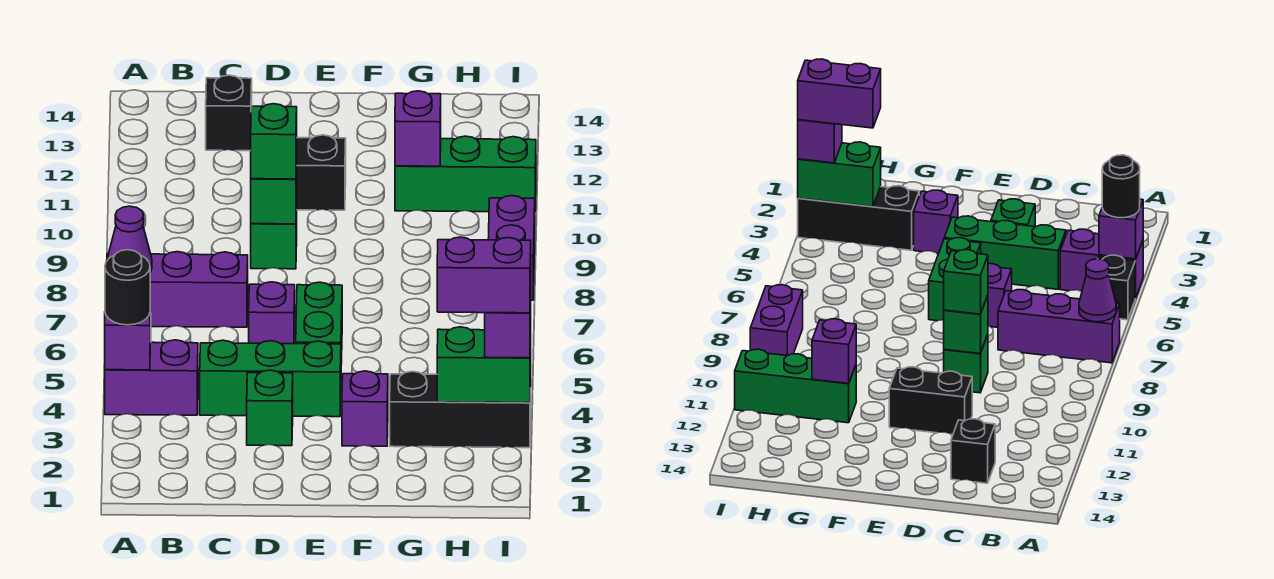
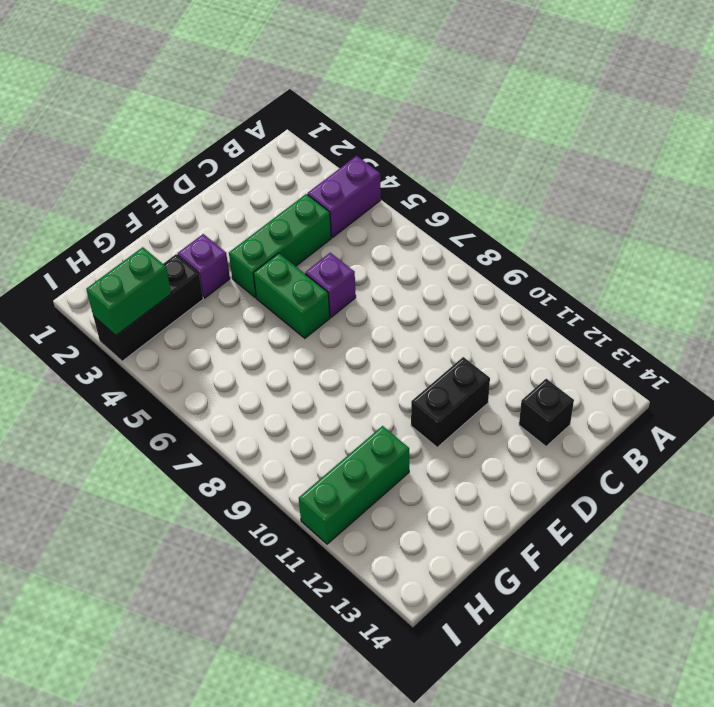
none -> black 1x1 brick [1098,255,1135,320]
none -> purple 1x3 brick [107,252,248,327]
none -> green 1x1 brick [247,370,293,446]

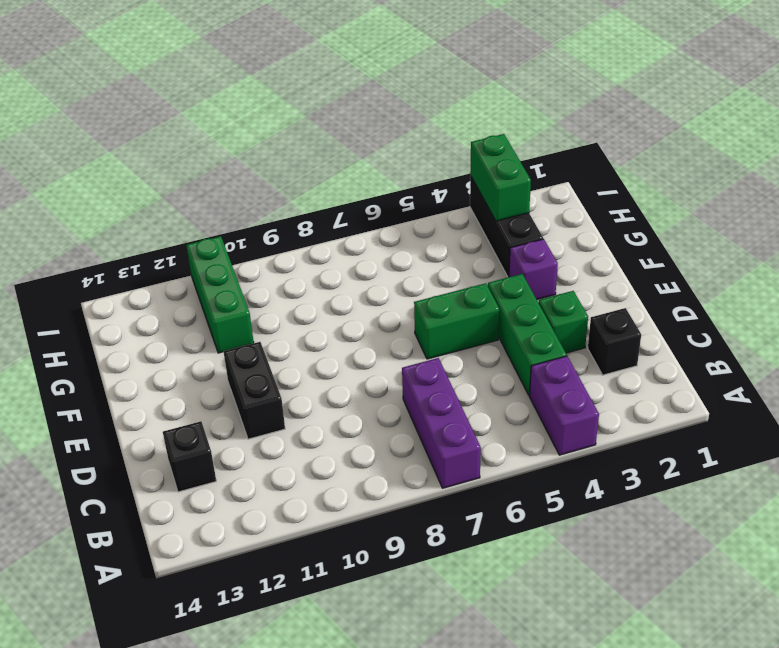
black 1x1 brick [588,308,641,375] -> black 1x1 brick moved to [1098,255,1135,320]
none -> purple 1x1 brick [249,282,295,344]
none -> green 1x1 brick [251,203,297,269]
none -> purple 1x2 brick [488,196,535,300]

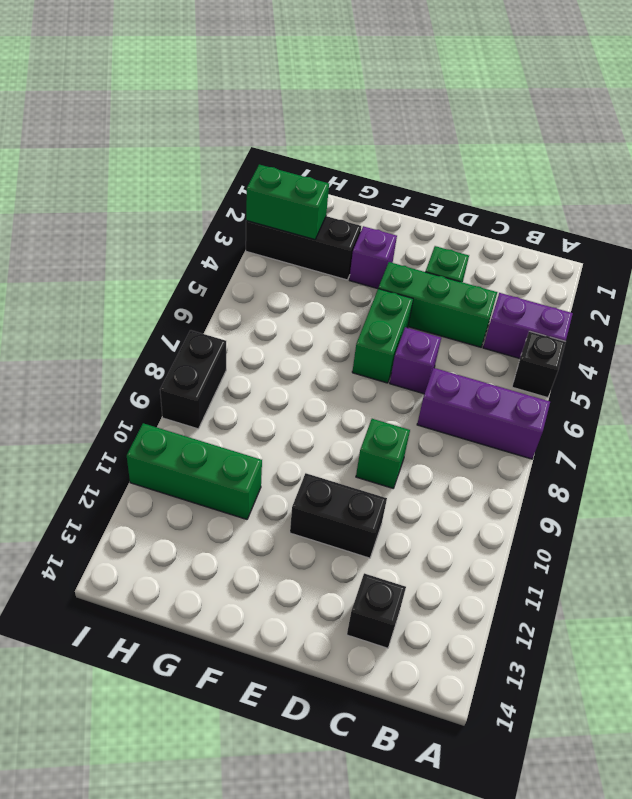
black 1x2 brick [160,330,226,429] -> purple 1x2 brick [488,196,535,300]
none -> purple 1x1 brick [105,314,150,370]
none -> purple 1x1 cone [107,206,152,272]
none -> green 1x1 brick [251,158,297,224]

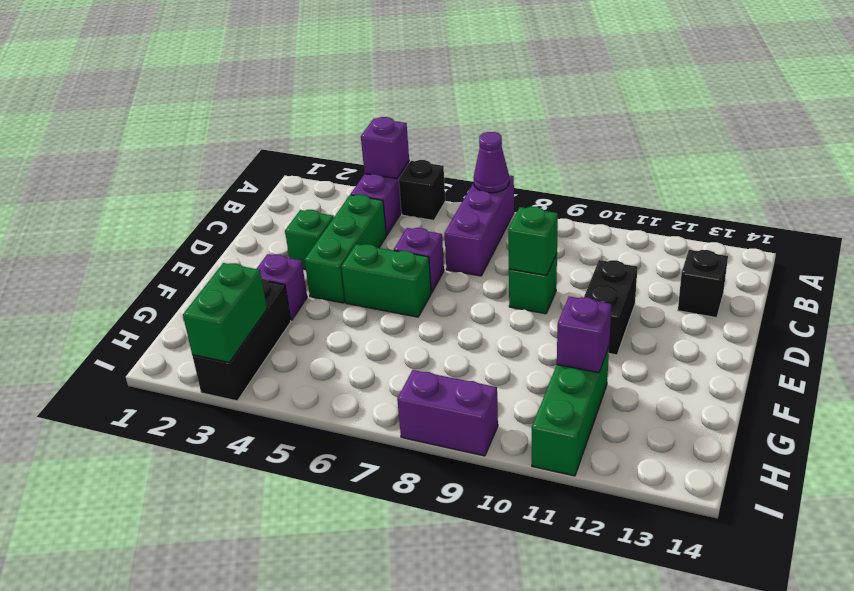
none -> black 1x1 round brick [105,250,150,325]
none -> green 1x1 brick [251,104,297,179]
none -> purple 1x1 brick [485,298,531,358]

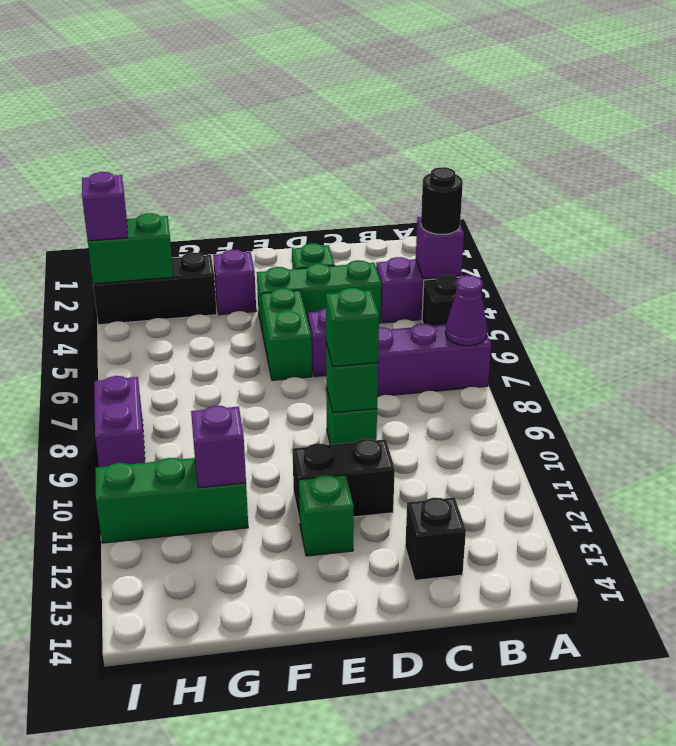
green 1x1 brick [299,475,354,556] -> none
none -> purple 1x2 brick [437,237,531,313]

